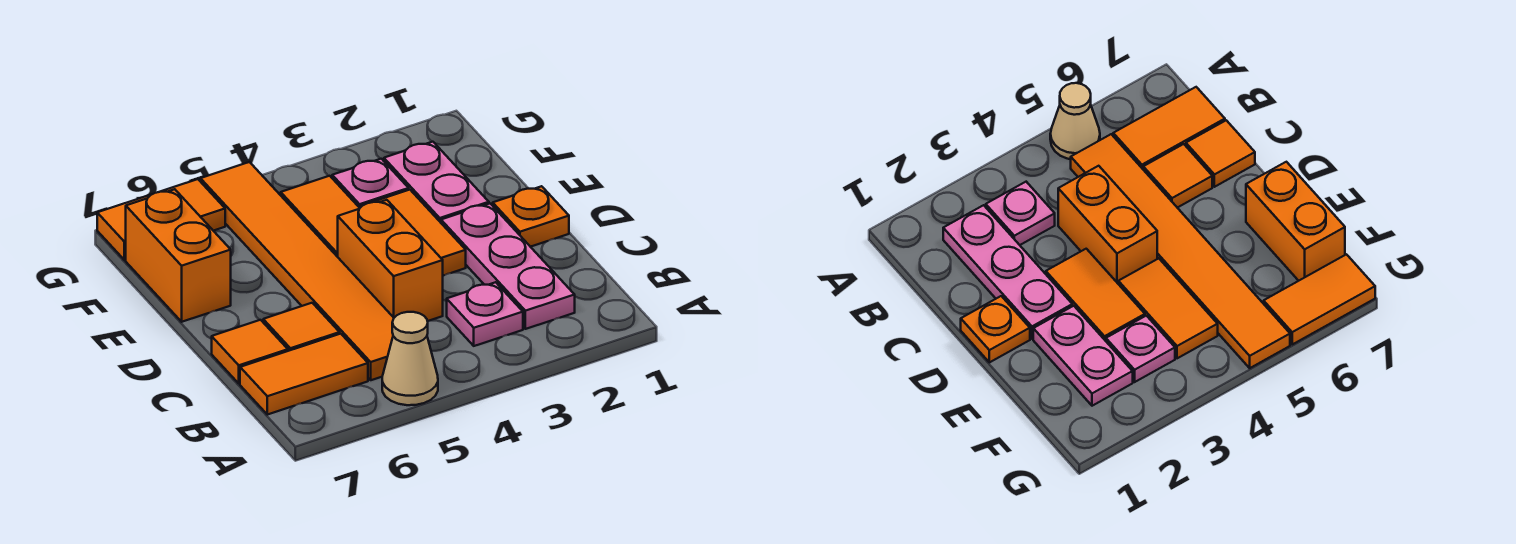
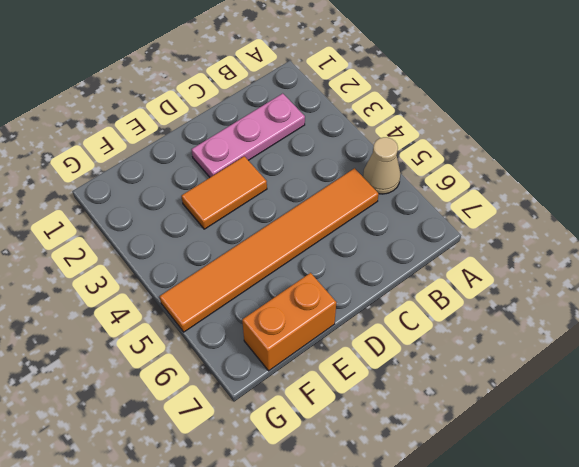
none -> pink 1x1 plate [447,282,523,346]
none -> orange 1x2 tile [240,334,368,415]
none -> orange 1x2 brick [338,200,443,321]

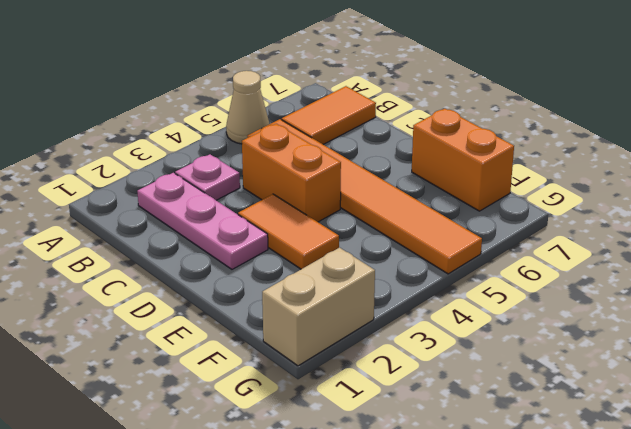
tan 1x2 brick [262,248,375,366] -> none
none -> orange 1x1 tile [263,303,340,351]
none -> orange 1x1 tile [212,320,288,384]
none -> orange 1x1 plate [492,186,569,247]

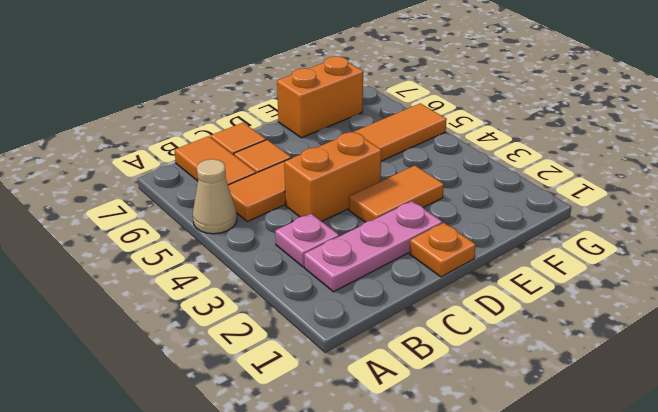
none -> pink 1x2 plate [384,142,489,222]
none -> orange 1x2 tile [281,176,360,257]
none -> pink 1x1 plate [332,159,409,208]

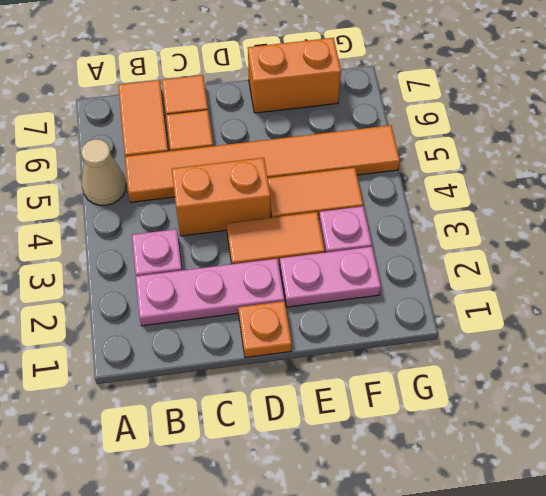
none -> orange 1x2 tile [97,179,225,260]

